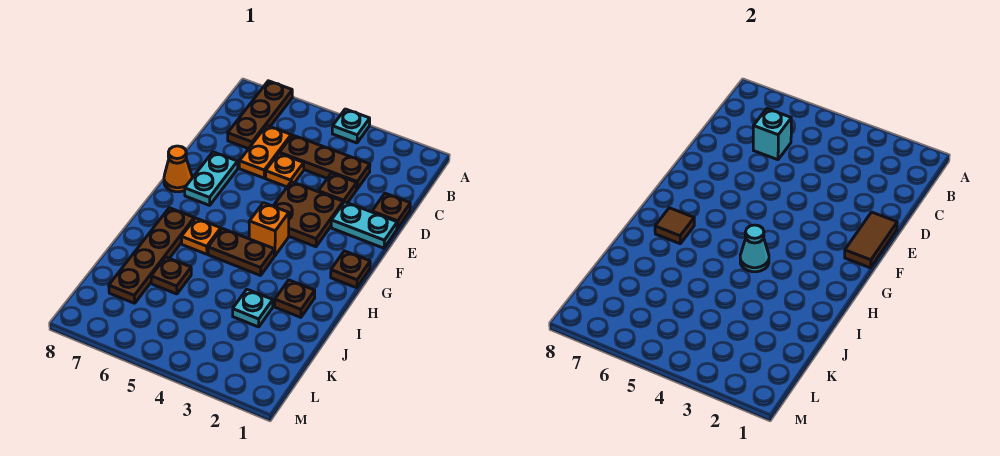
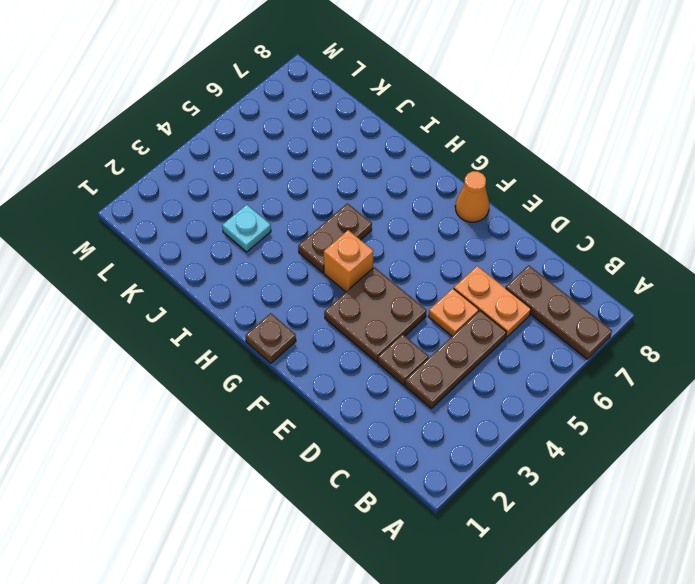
none -> cyan 1x1 plate [332,109,370,143]
none -> brown 1x1 plate [372,193,410,229]
none -> cyan 1x2 plate [331,202,397,248]

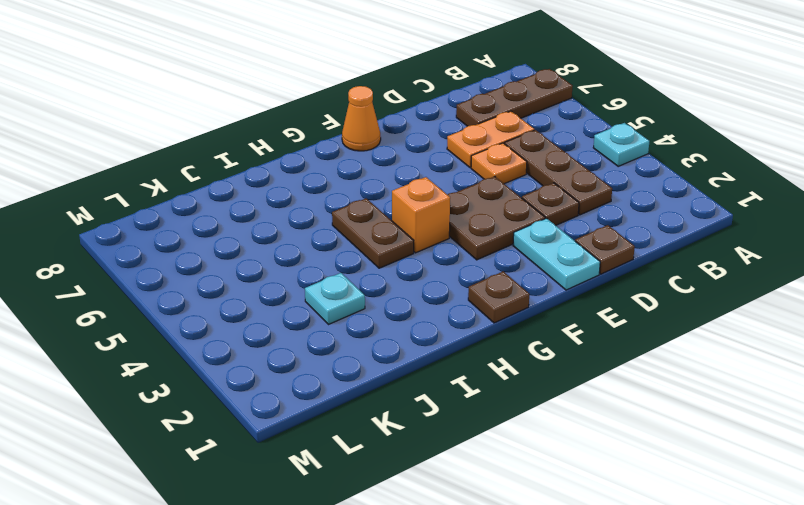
none -> cyan 1x2 plate [185,152,238,205]
none -> orange 1x1 plate [181,218,221,254]
none -> brown 1x4 plate [109,208,194,303]

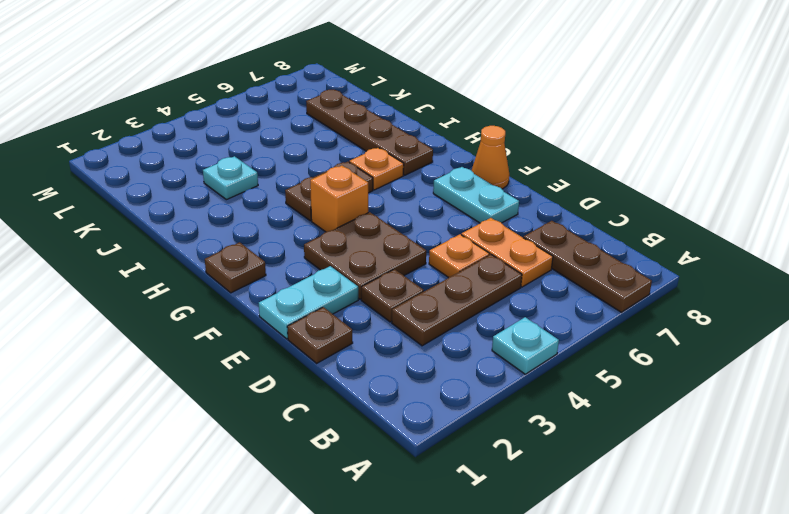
none -> brown 1x1 plate [275,280,315,317]
none -> brown 1x1 plate [151,257,191,294]
none -> cyan 1x1 brick [753,109,791,160]

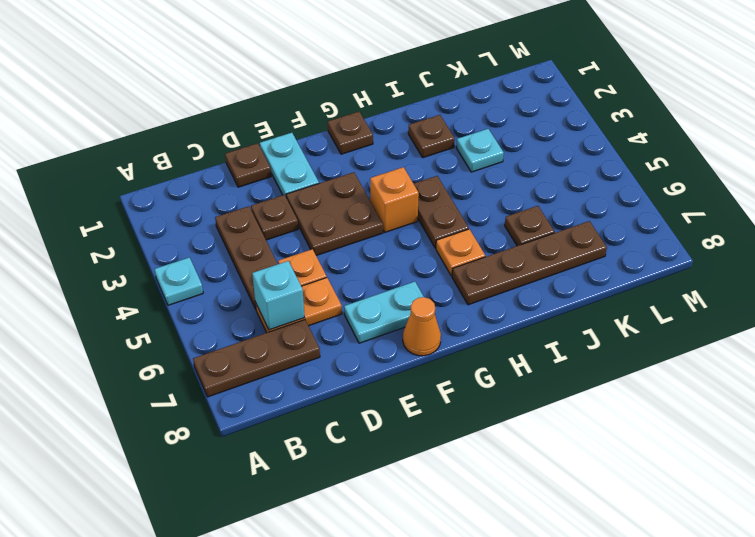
none -> brown 1x2 tile [845,212,897,268]
none -> cyan 1x1 cone [740,225,769,272]
none -> brown 1x1 tile [655,208,694,244]

